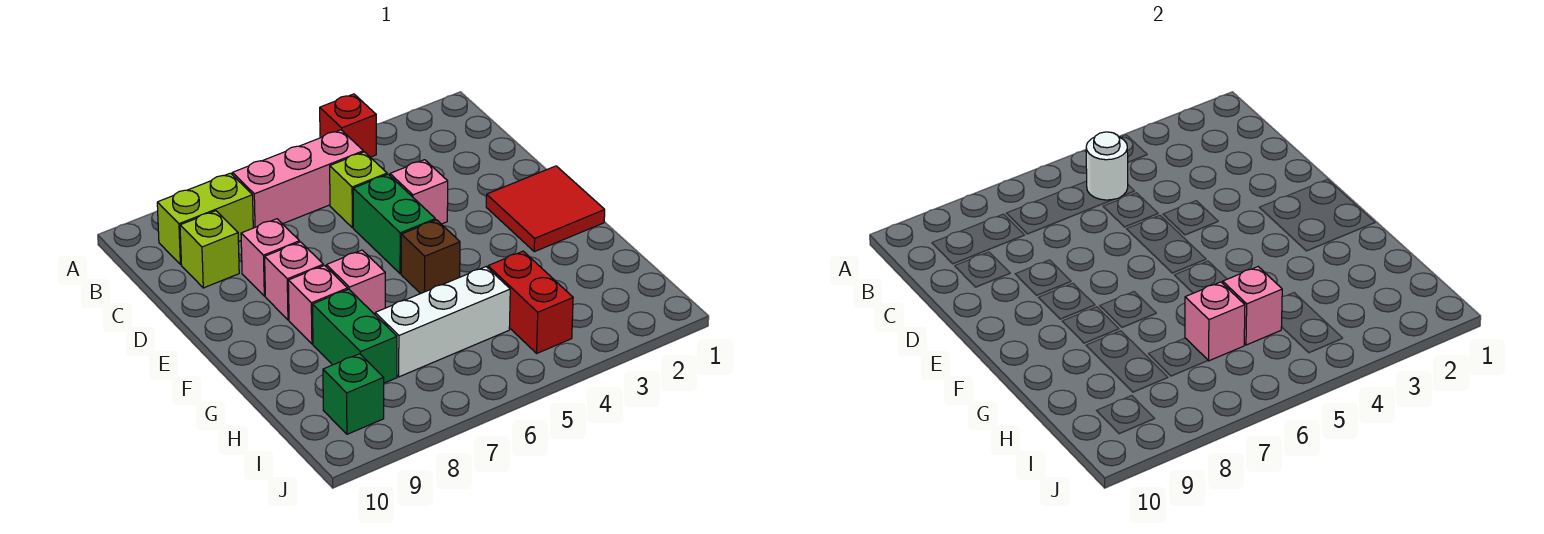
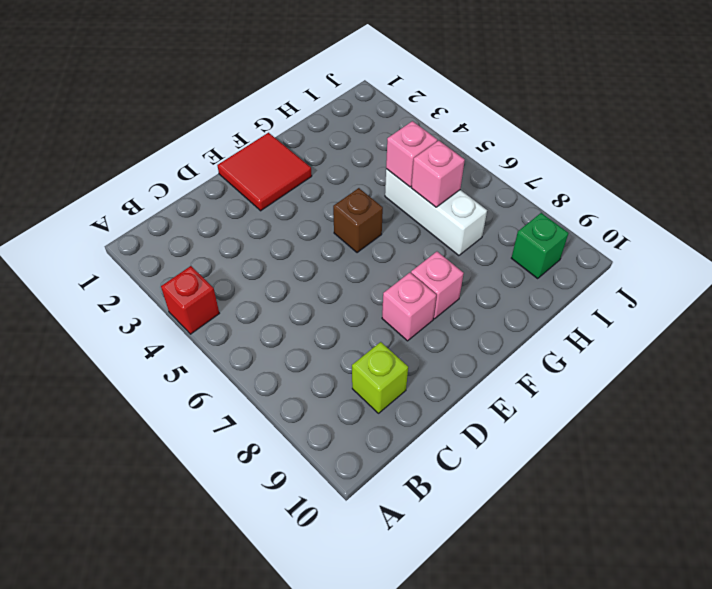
none -> pink 1x3 brick [232,130,363,228]
none -> lime 1x2 brick [157,173,253,265]
none -> lime 1x1 brick [330,152,387,228]

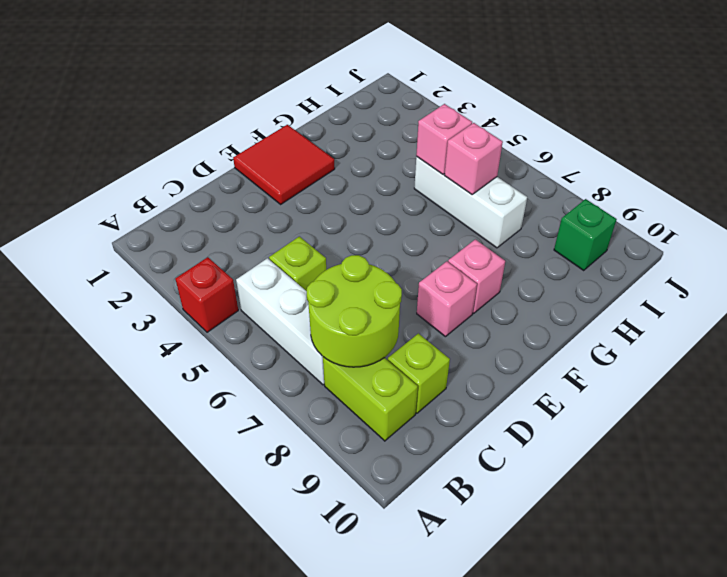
white 1x3 brick [236,258,324,385] -> pink 1x3 brick [232,130,363,228]
lime 2x2 round brick [307,255,402,367] -> none
none -> pink 1x1 brick [390,160,448,224]
none -> green 1x2 brick [353,174,435,274]
none -> pink 1x1 brick [241,219,300,296]

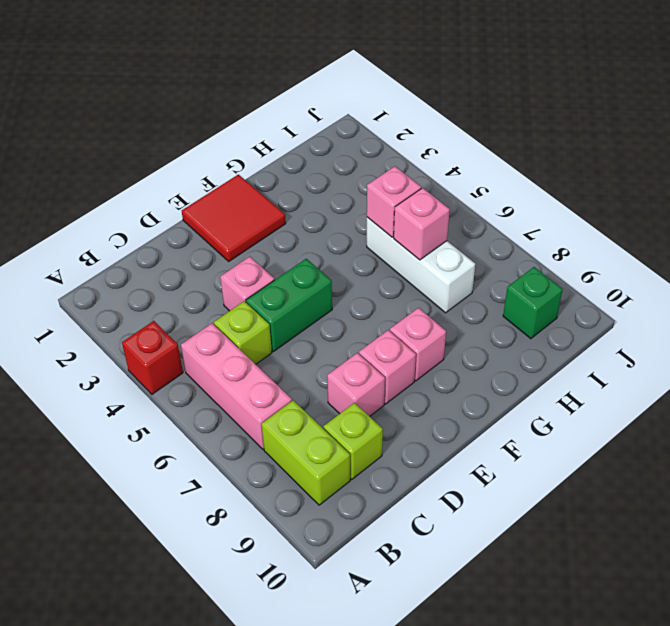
none -> brown 1x1 brick [401,220,460,294]
none -> pink 1x1 brick [326,250,385,314]
none -> green 1x2 brick [313,289,397,383]

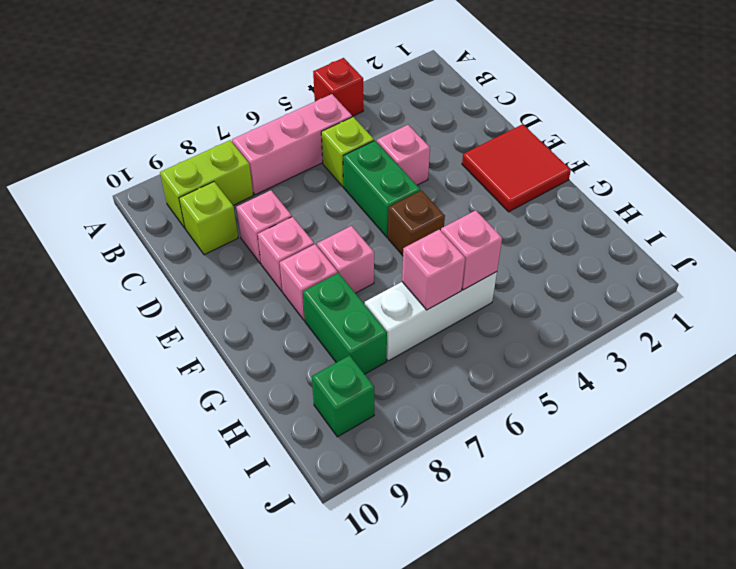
none -> red 1x2 brick [488,251,573,353]
none -> white 1x1 round brick [1086,132,1128,200]

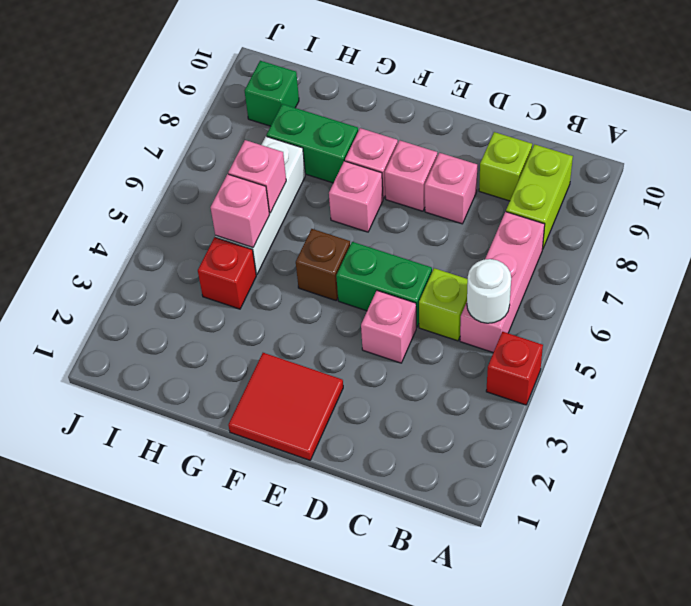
red 1x1 brick [198,237,256,309] -> red 1x2 brick [488,251,573,353]

